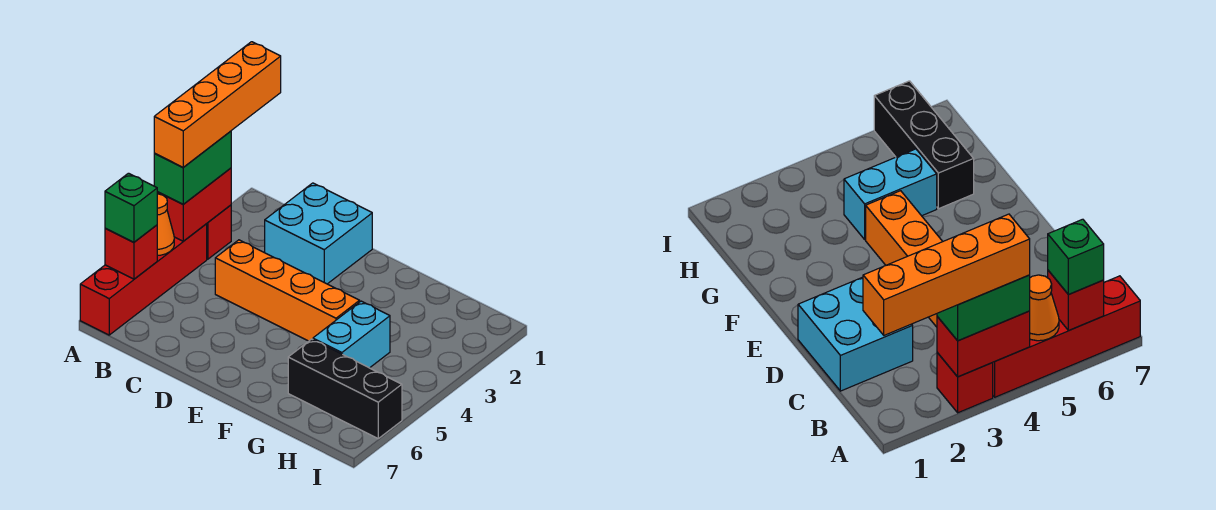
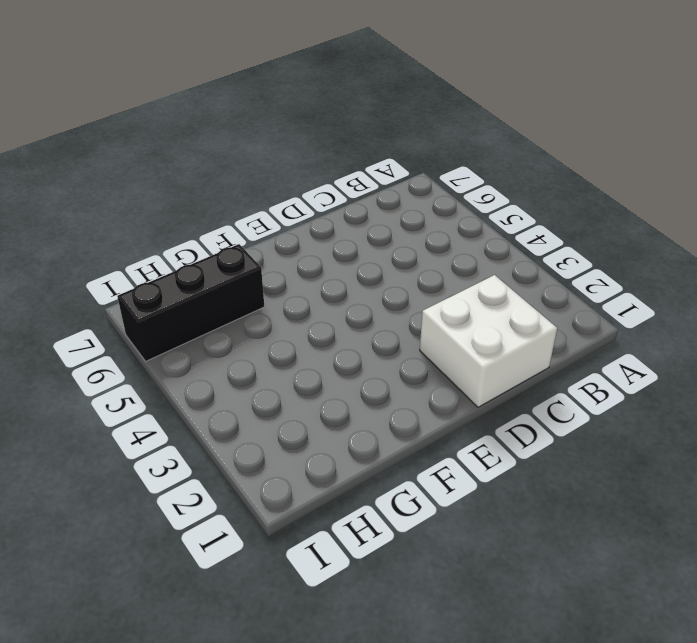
white 2x2 brick [420,275,557,407] -> cyan 2x2 brick [265,183,372,284]
none -> red 1x1 brick [207,205,231,259]
none -> red 1x4 brick [80,224,207,335]
none -> orange 1x4 brick [215,240,360,341]

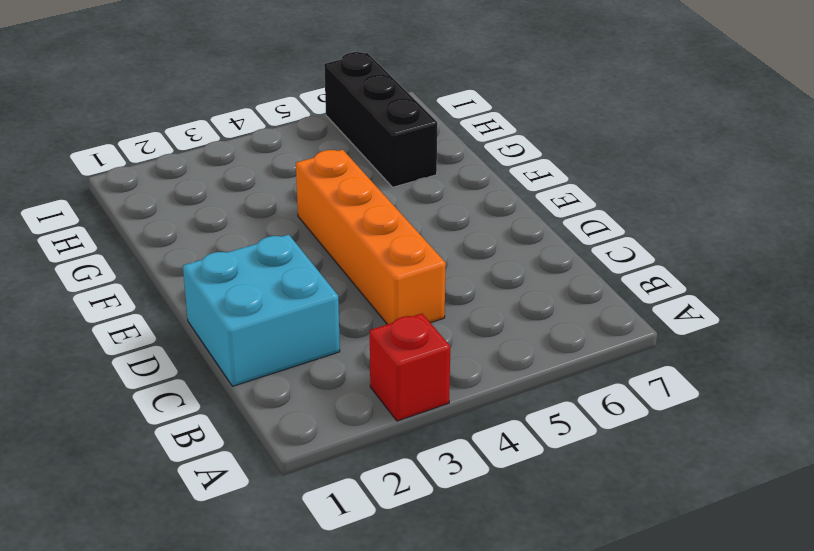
none -> red 1x4 brick [80,224,207,335]
none -> cyan 1x2 brick [313,301,390,368]
none -> red 1x2 brick [157,168,231,241]

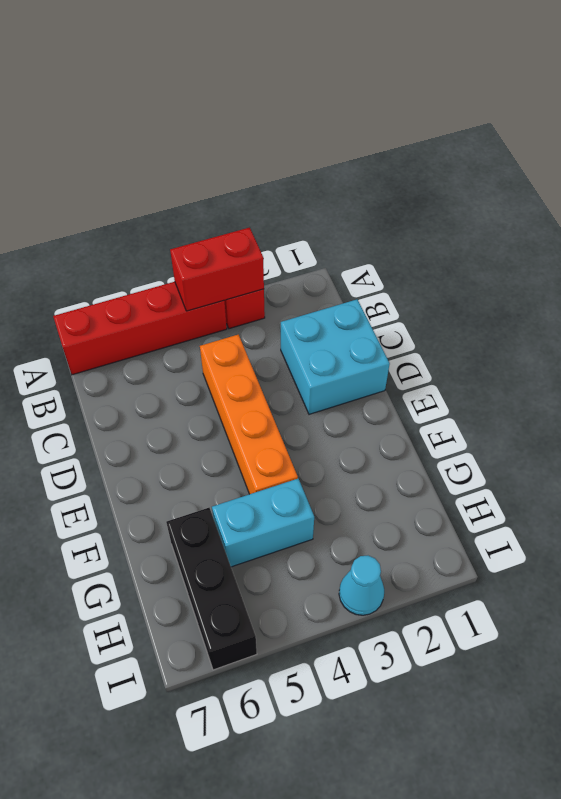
cyan 1x1 cone [339,556,384,615] -> none
none -> orange 1x1 cone [157,194,174,255]
none -> red 1x1 brick [105,225,157,279]
none -> green 1x2 brick [154,131,231,204]

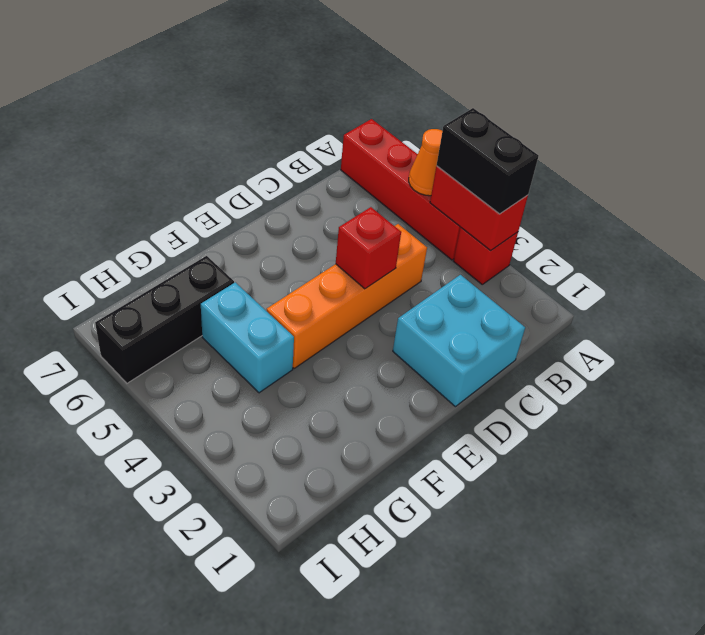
black 1x2 brick [437,108,539,214] -> green 1x2 brick [154,131,231,204]
red 1x1 brick [336,207,401,289] -> red 1x1 brick moved to [105,225,157,279]
none -> green 1x1 brick [105,173,157,242]
none -> orange 1x4 brick [154,42,281,167]

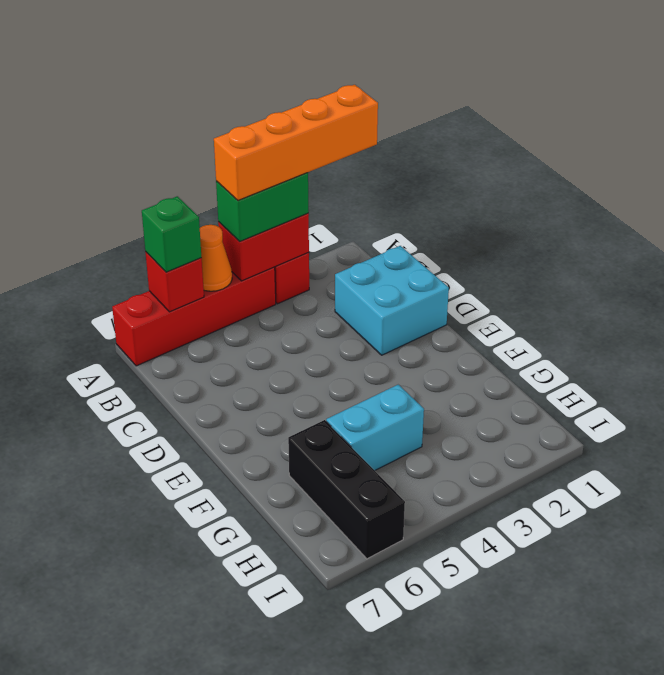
none -> orange 1x4 brick [215,240,360,341]

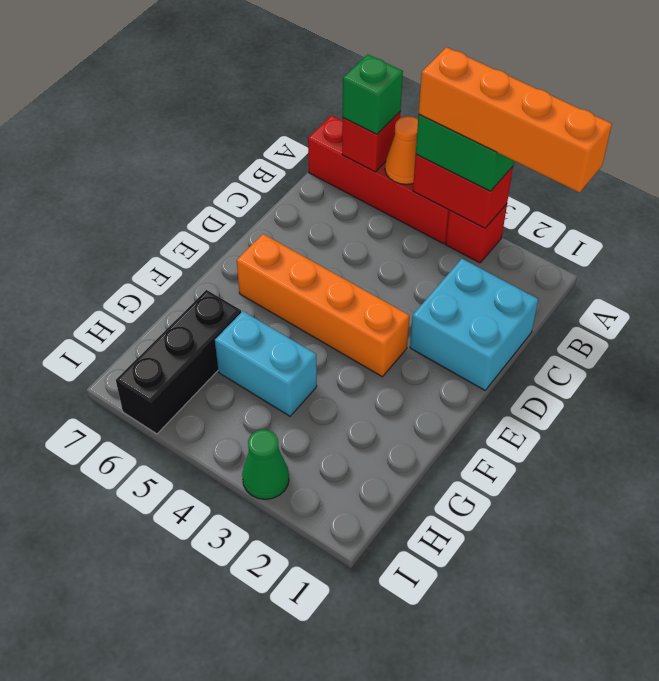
orange 1x4 brick [237,234,409,377] -> orange 1x4 brick turned to [215,240,360,341]
green 1x1 cone [242,430,289,499] -> none

